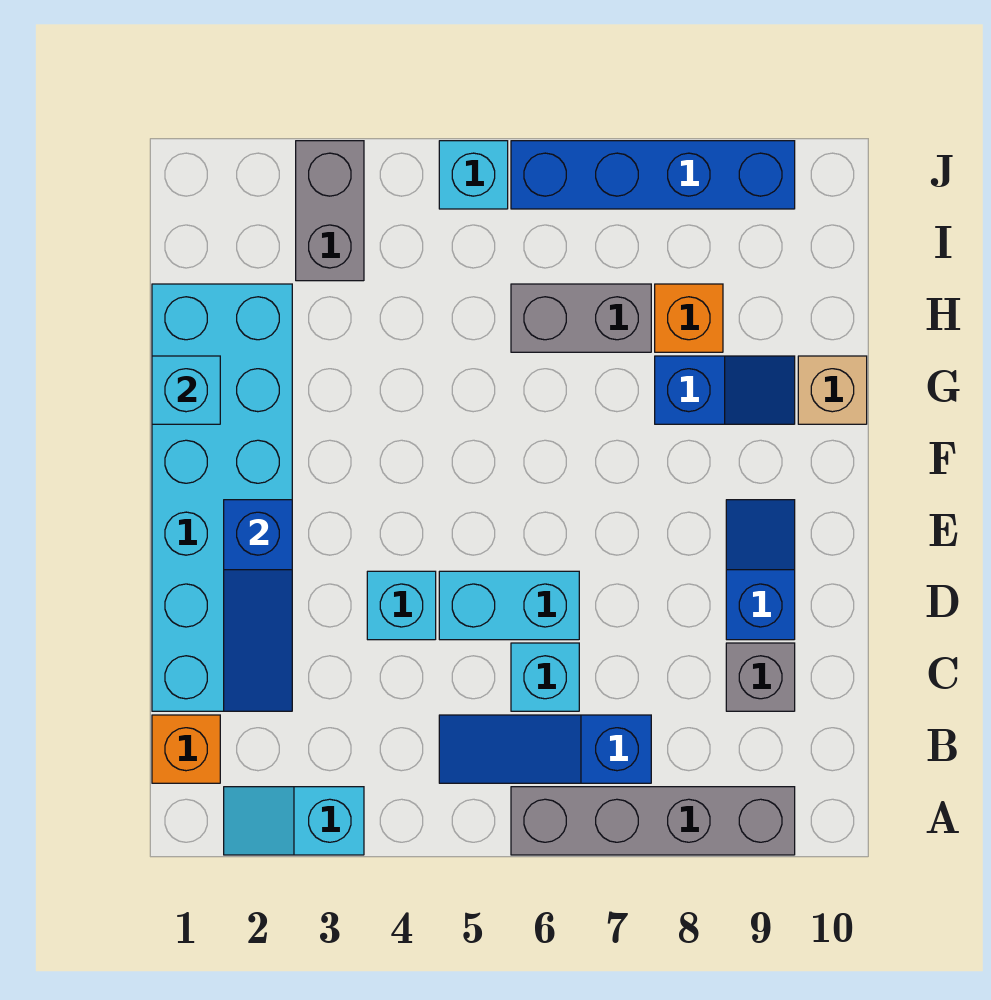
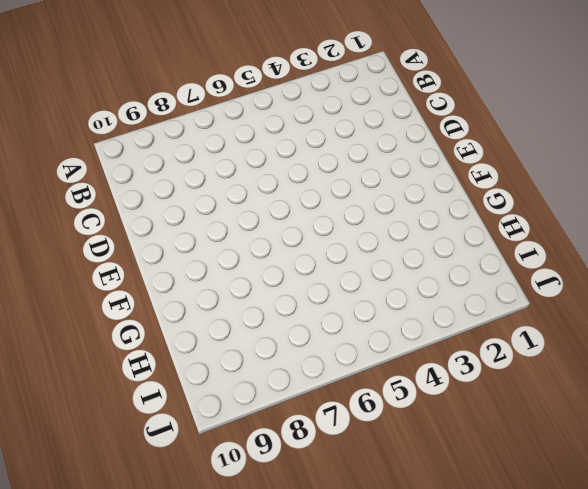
none -> cyan 1x2 slope [224,787,364,855]
none -> grey 1x4 brick [511,787,795,855]
none -> orange 1x1 brick [152,715,220,783]

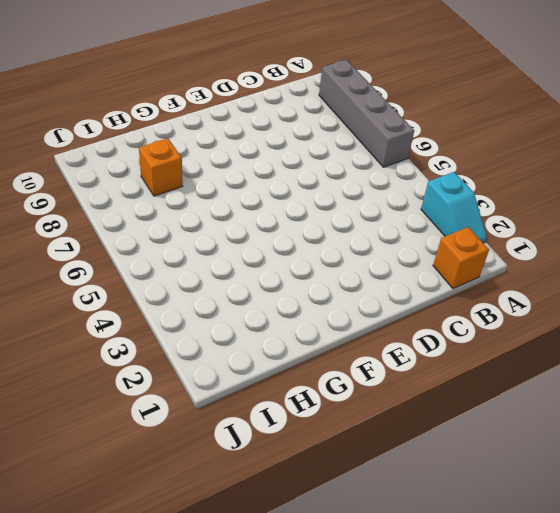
none -> blue 1x3 slope [439,715,651,783]
none -> cyan 2x6 brick [152,284,292,711]
none -> cyan 1x1 brick [511,643,579,711]

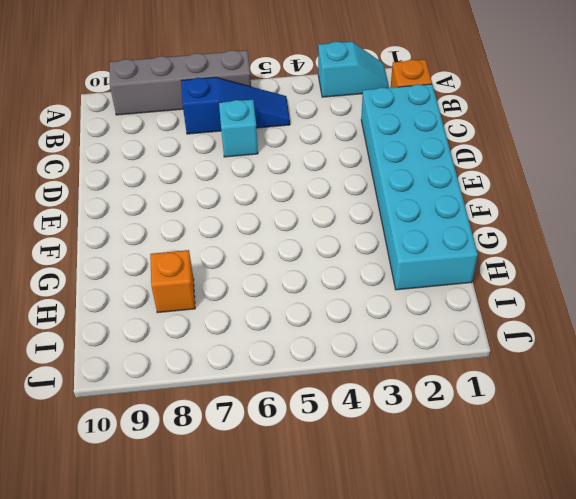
none -> grey 1x1 brick [726,643,795,711]
none -> cyan 1x1 brick [367,571,436,640]
none -> cyan 1x2 brick [439,571,579,640]

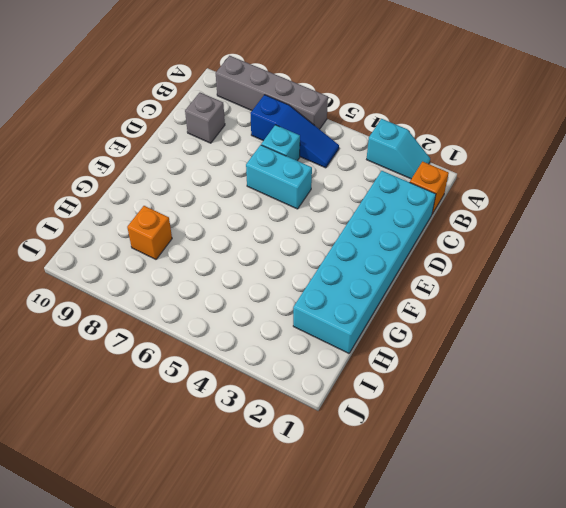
none -> cyan 1x1 brick [367,571,436,640]
none -> blue 1x2 slope [726,500,795,640]
none -> blue 1x2 slope [655,356,795,424]

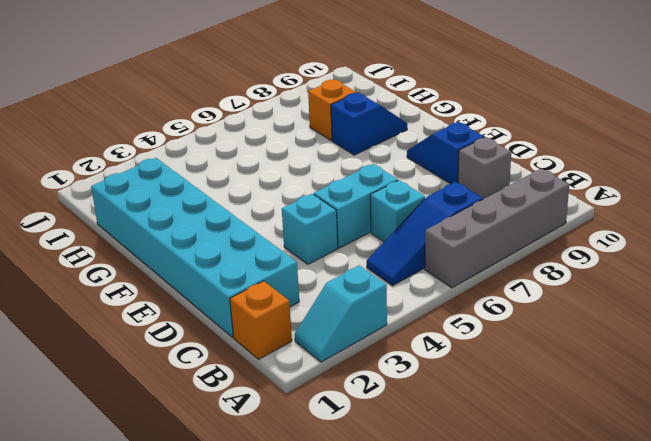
none -> tan 1x1 brick [798,356,867,424]
none -> grey 1x2 brick [511,284,651,352]
none -> grey 1x2 brick [296,141,364,281]

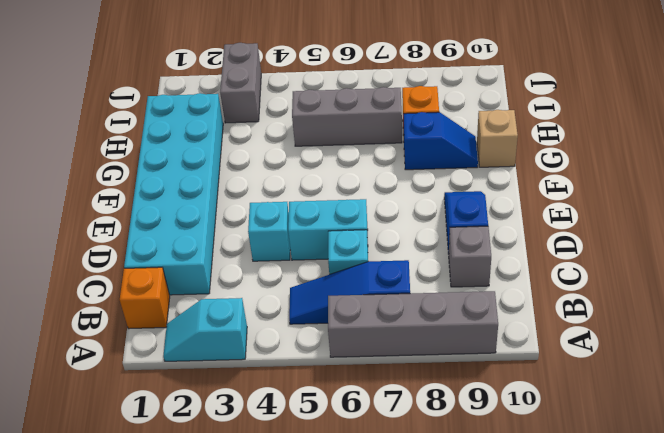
grey 1x3 brick [292,87,402,146] -> grey 1x2 brick [511,284,651,352]
none -> cyan 1x1 brick [439,141,508,209]
none -> blue 1x4 brick [511,141,795,209]
none -> blue 1x3 slope [224,500,292,711]

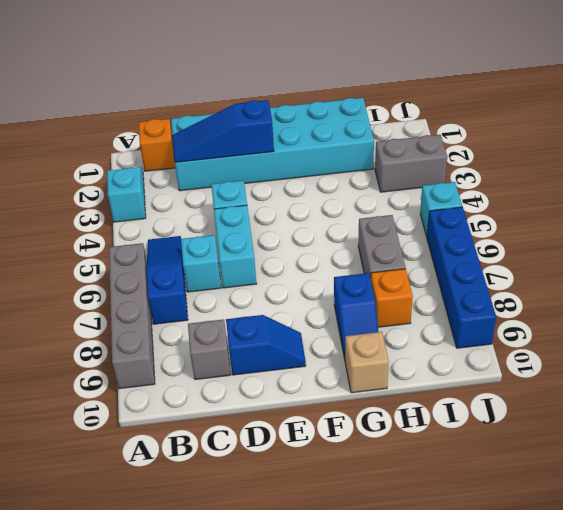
none -> cyan 1x1 brick [152,356,220,424]

